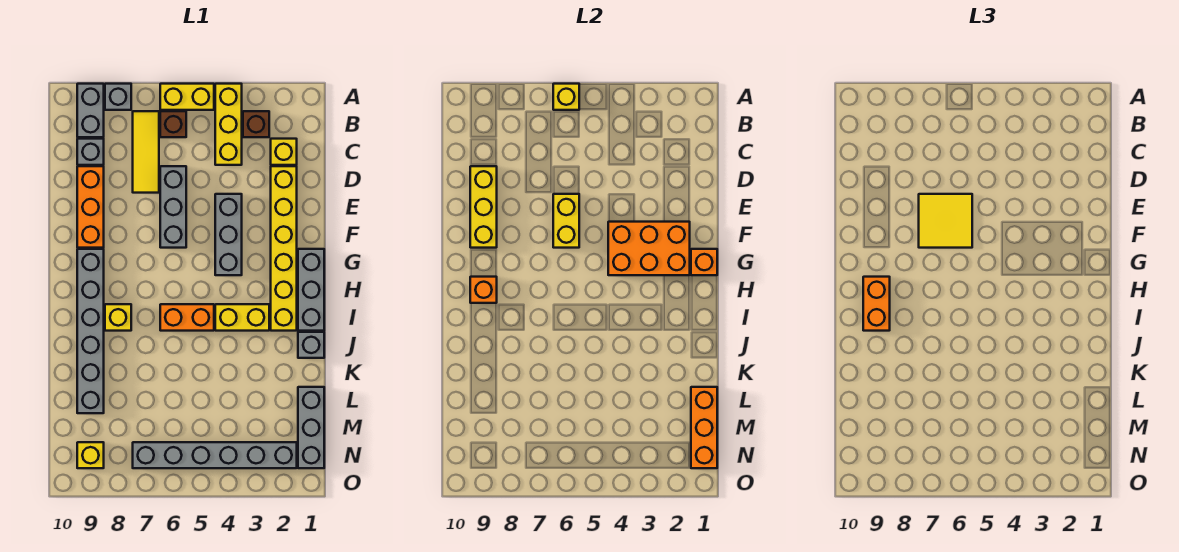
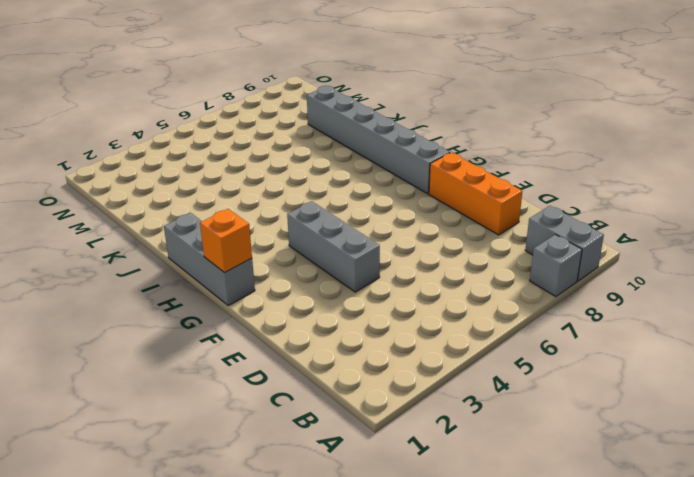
none -> yellow 1x3 brick [215,84,242,165]
none -> yellow 1x2 brick [160,84,214,110]
none -> brown 1x1 brick [243,111,269,137]
none -> brown 1x1 brick [160,111,186,137]

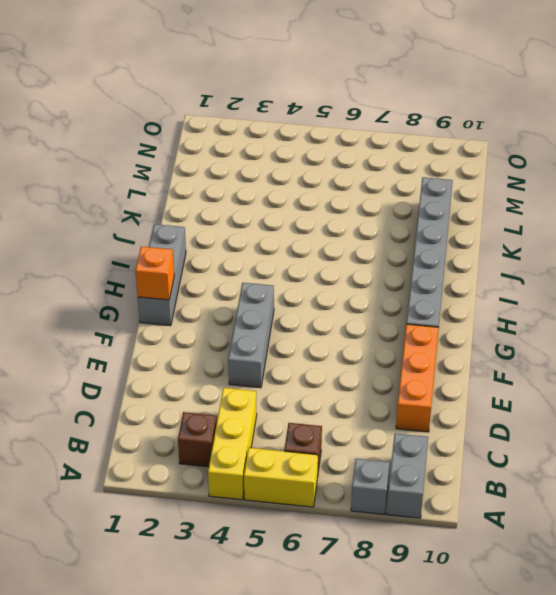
none -> yellow 1x3 tile [133,111,159,193]
none -> yellow 1x1 brick [271,139,297,165]
none -> grey 1x1 brick [77,139,104,165]
none -> yellow 1x6 brick [271,166,297,331]

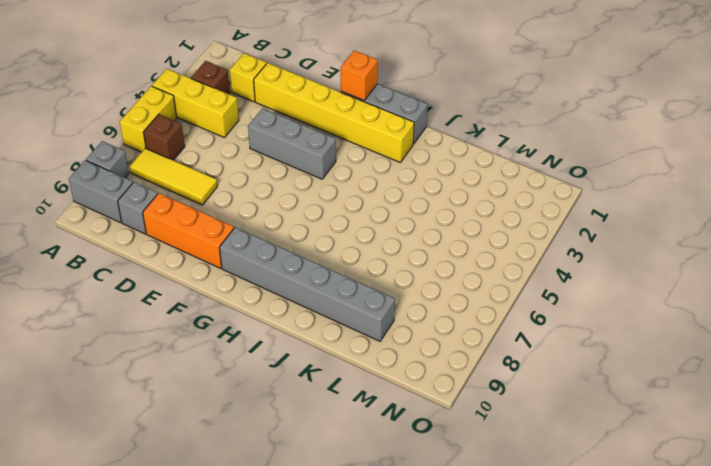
none -> grey 1x3 brick [160,166,186,248]
none -> yellow 1x2 brick [215,304,269,331]
none -> orange 1x2 brick [160,304,214,331]
none -> yellow 1x1 brick [105,304,131,331]

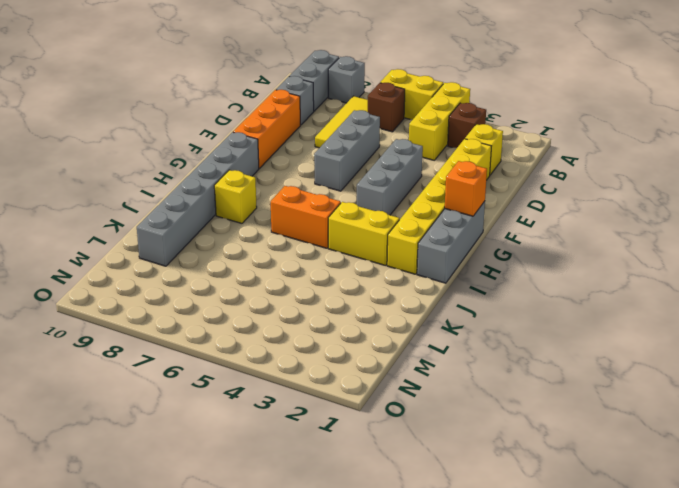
none -> grey 1x1 brick [298,332,324,358]
none -> grey 1x3 brick [298,387,324,468]
none -> grey 1x6 brick [133,442,297,468]
none -> yellow 1x1 brick [77,442,104,468]

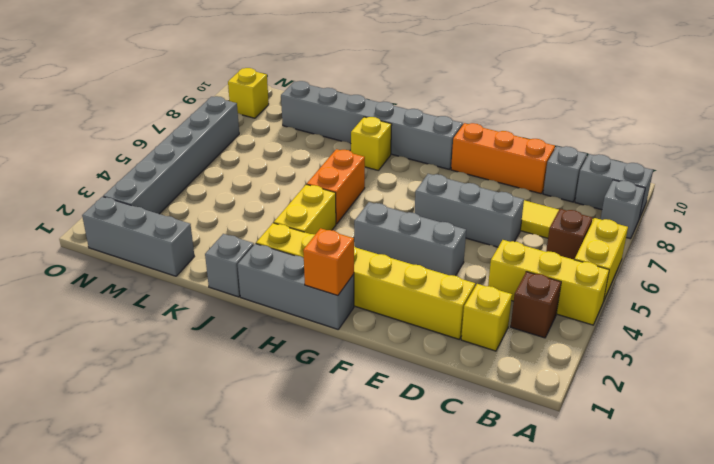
none -> yellow 1x1 brick [553,84,579,110]
none -> yellow 1x3 brick [470,166,497,248]
none -> yellow 1x2 brick [553,194,579,248]
none -> orange 2x3 brick [608,222,690,275]

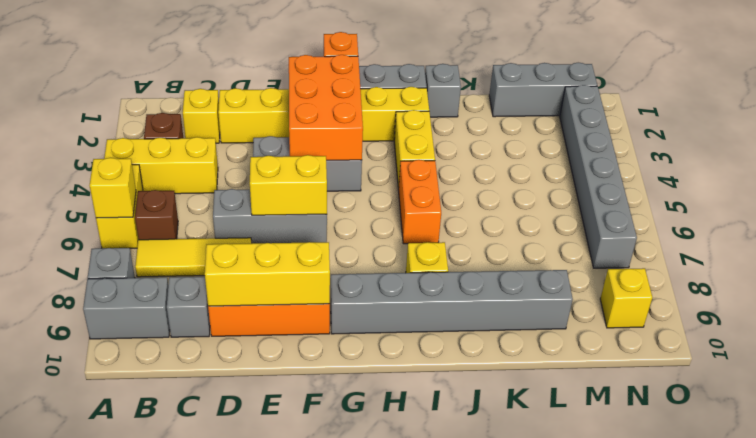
none -> orange 1x1 brick [470,277,497,303]
none -> orange 1x3 brick [691,387,717,468]
none -> yellow 2x2 tile [919,194,972,248]
none -> orange 1x2 brick [863,277,890,331]

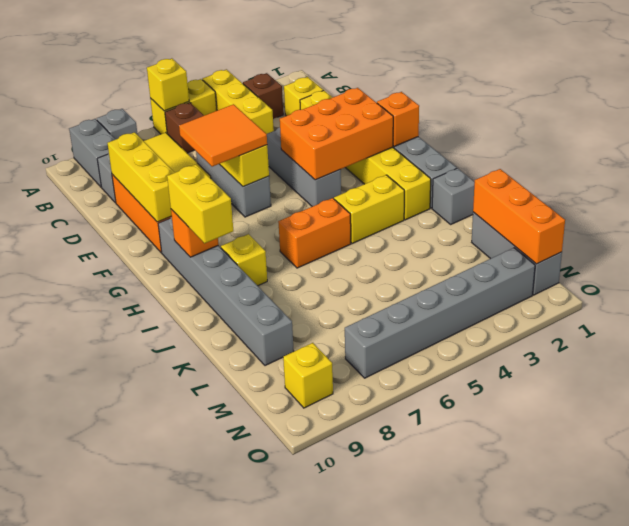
orange 2x2 tile [179,104,267,167] -> yellow 2x2 tile [919,194,972,248]
yellow 1x2 brick [167,164,233,243] -> orange 1x2 brick [863,277,890,331]

